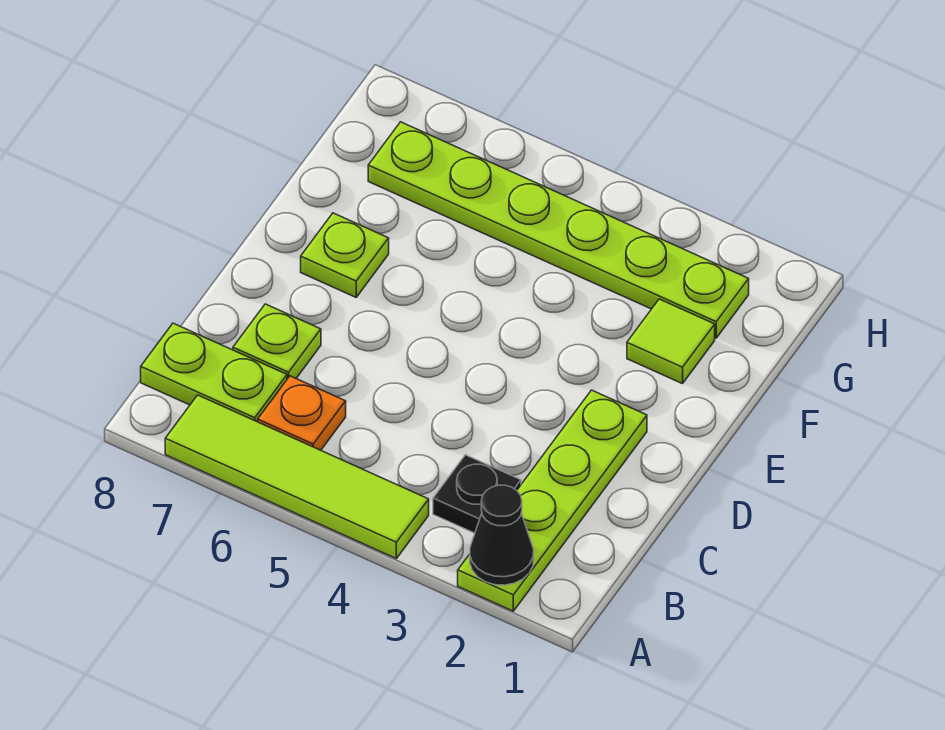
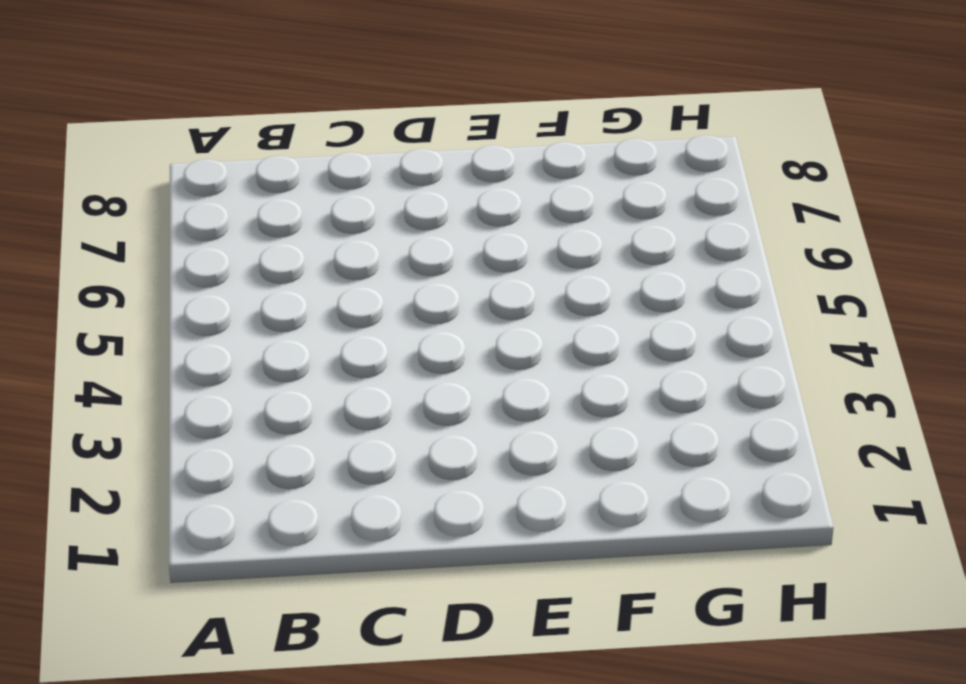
none -> lime 1x4 plate [458,390,647,611]
none -> lime 1x4 tile [165,395,429,558]

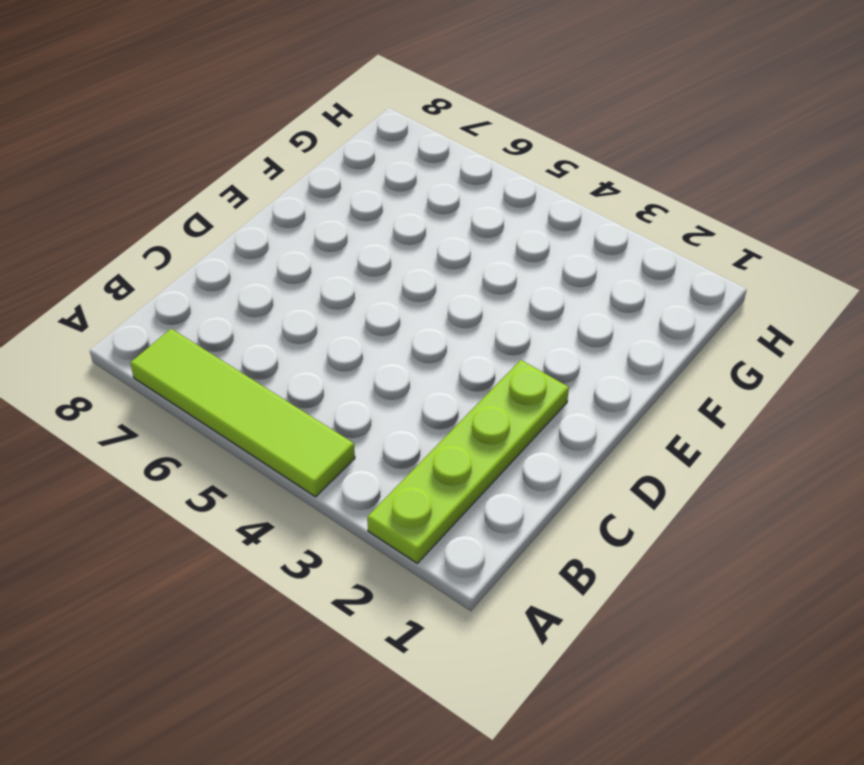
none -> black 1x1 plate [433,455,521,533]
none -> orange 1x1 plate [258,376,346,450]

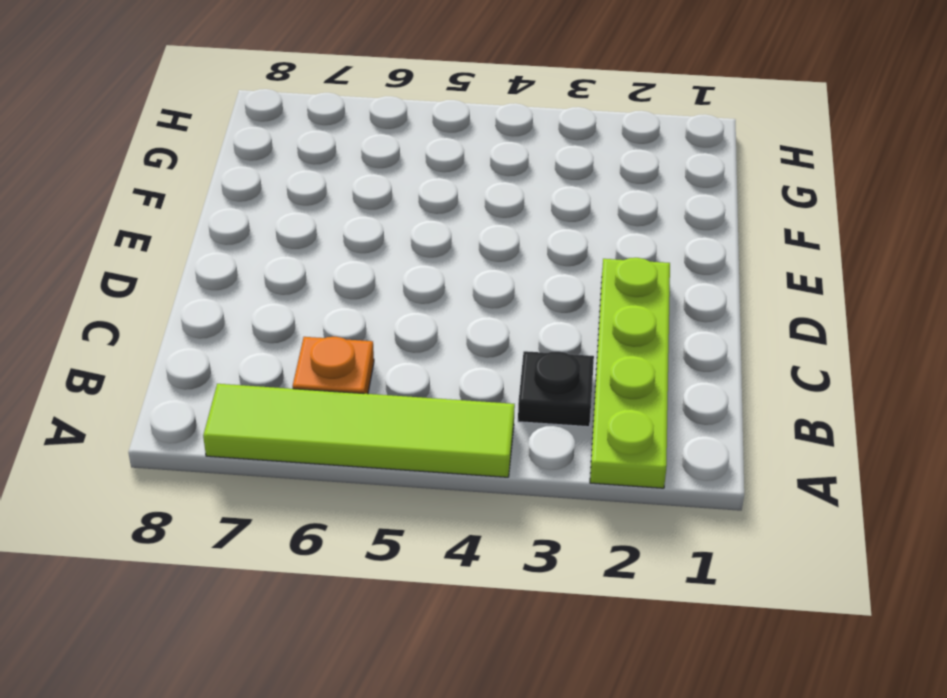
none -> lime 1x2 plate [141,323,287,422]
none -> lime 1x1 plate [233,304,321,379]

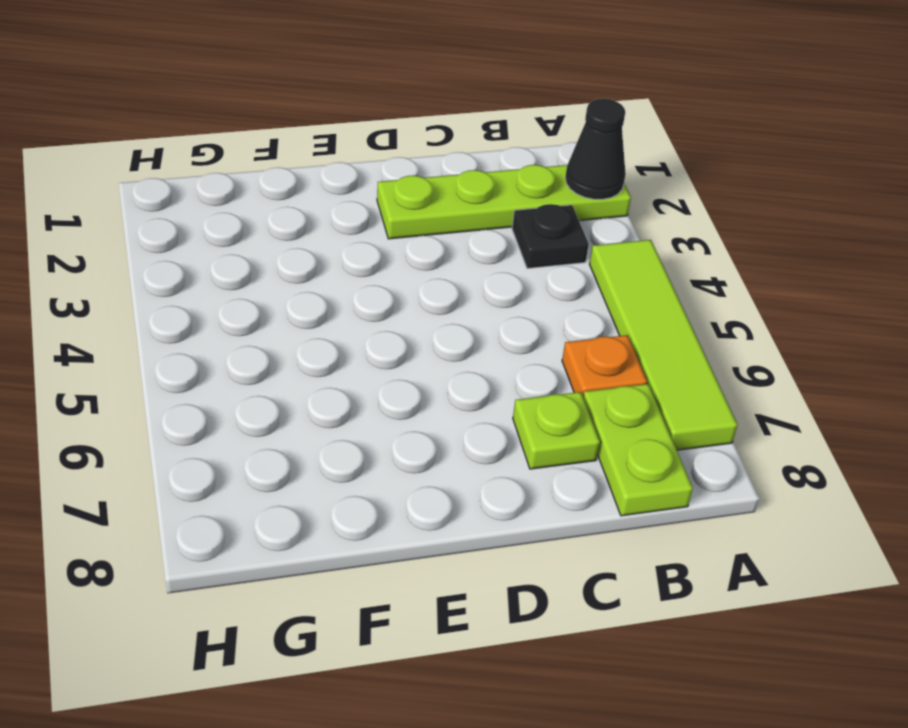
none -> lime 1x1 plate [301,213,389,297]
none -> lime 1x1 tile [627,299,715,384]

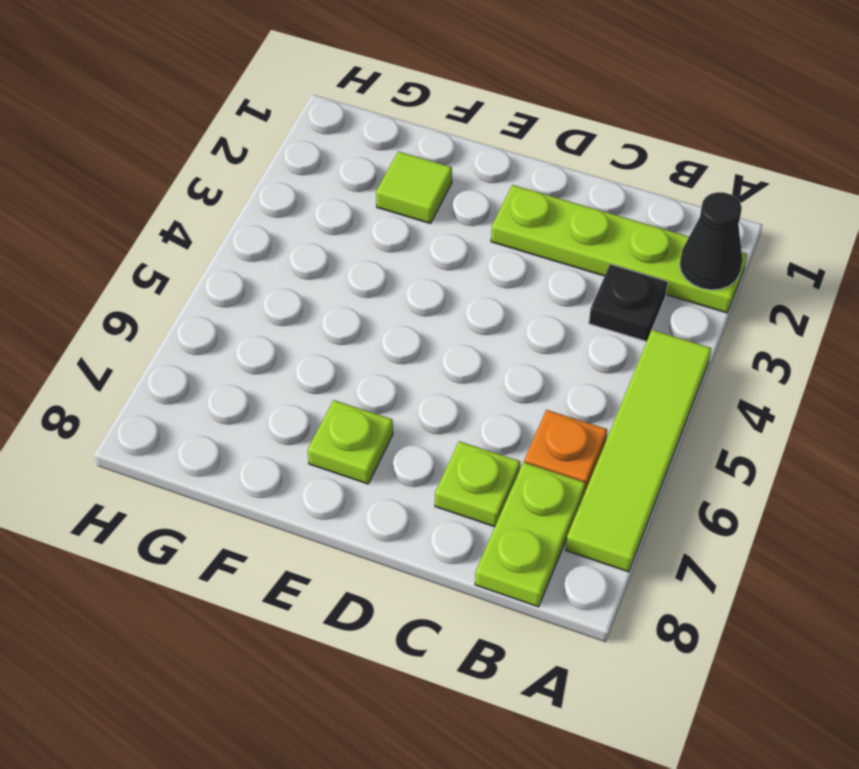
none -> lime 1x6 plate [368,122,749,338]

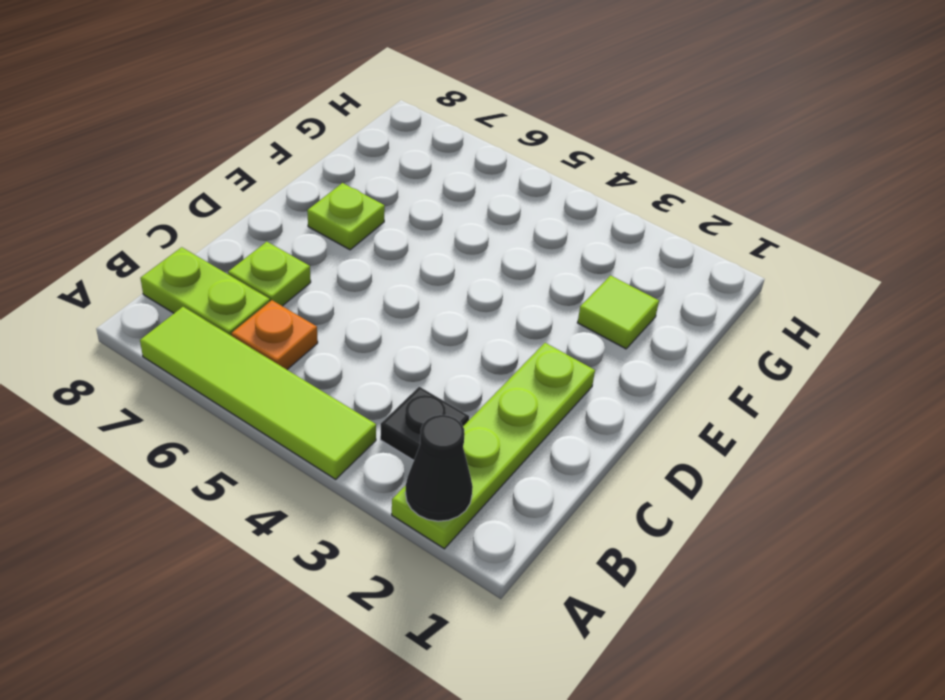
none -> lime 1x6 plate [368,122,749,338]

